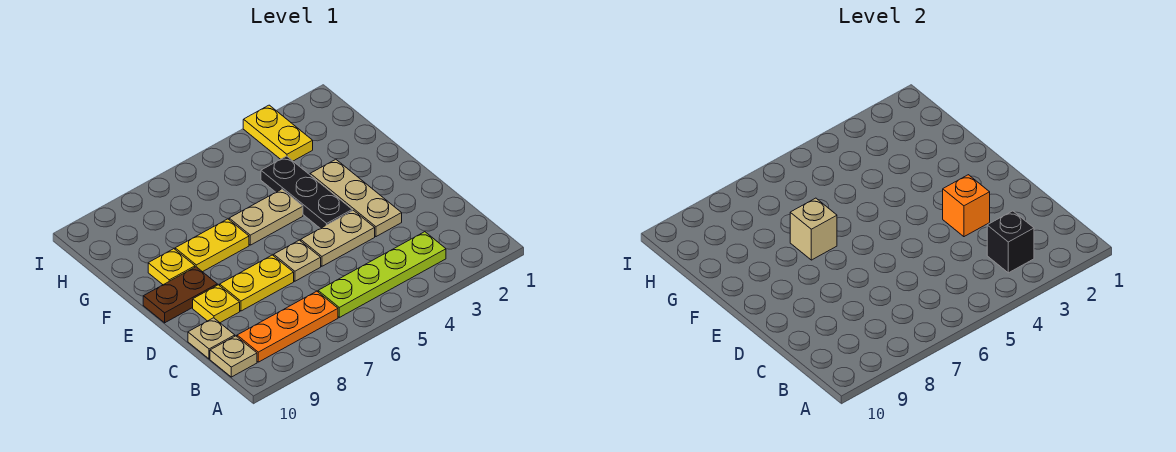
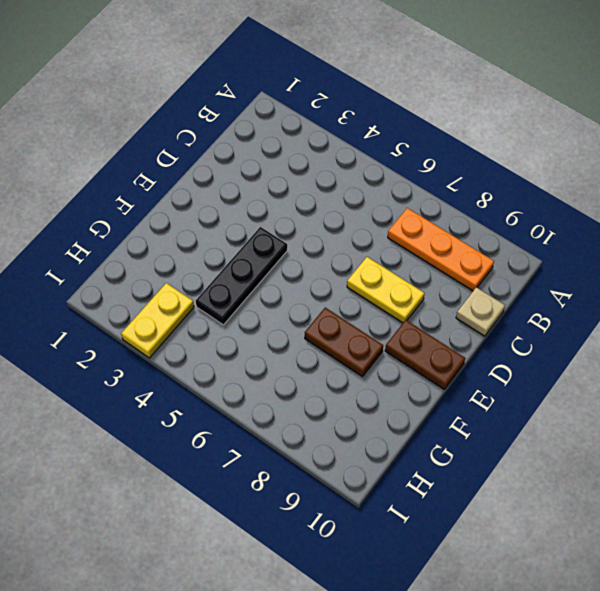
brown 1x2 plate [305,308,383,377] -> yellow 1x2 plate [175,219,249,272]
none -> lime 1x4 plate [318,232,446,317]
none -> tan 1x1 plate [210,336,257,377]
none -> tan 1x3 plate [310,159,402,237]

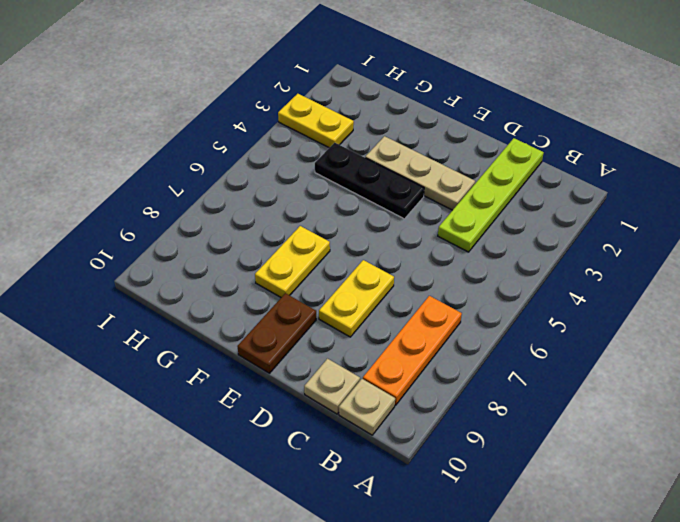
lime 1x4 plate [438,138,544,252] -> lime 1x4 plate moved to [318,232,446,317]
none -> tan 1x2 plate [301,210,375,266]
none -> tan 1x1 plate [274,240,321,281]
none -> yellow 1x1 plate [193,285,240,323]

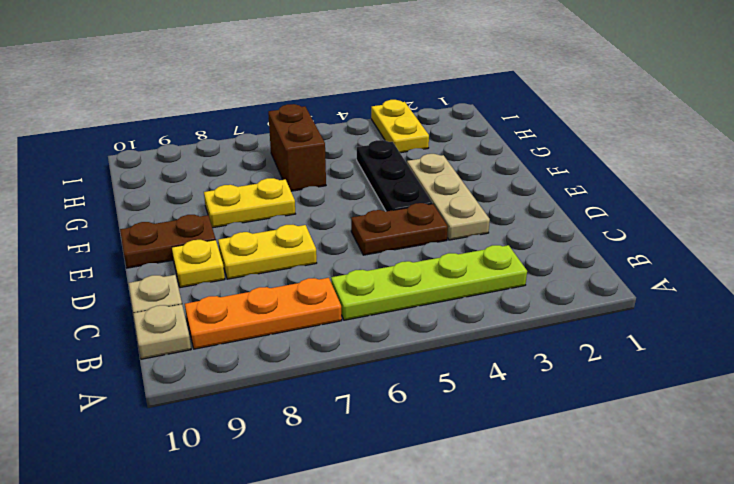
brown 1x2 plate [351,203,448,255] -> tan 1x2 plate [301,210,375,266]
brown 1x2 brick [268,104,326,191] -> none
none -> tan 1x1 plate [274,240,321,281]
none -> tan 1x2 plate [229,189,303,245]
none -> yellow 1x1 plate [148,249,195,285]

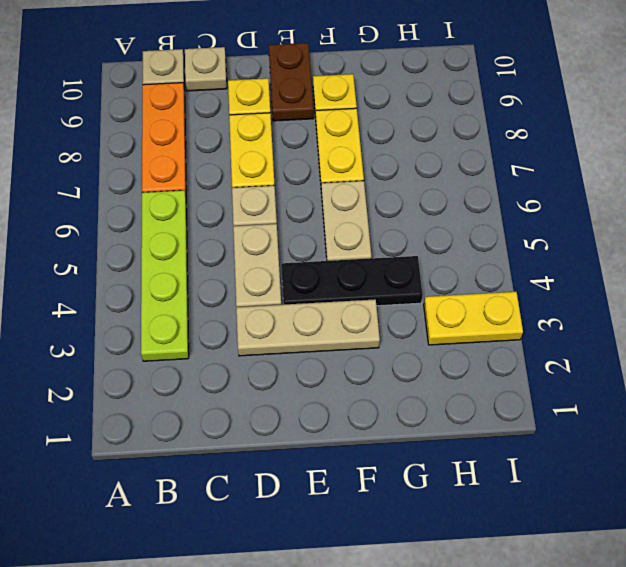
none -> black 1x1 brick [987,211,1034,273]
none -> orange 1x1 brick [943,175,990,237]
none -> tan 1x1 brick [790,198,837,260]

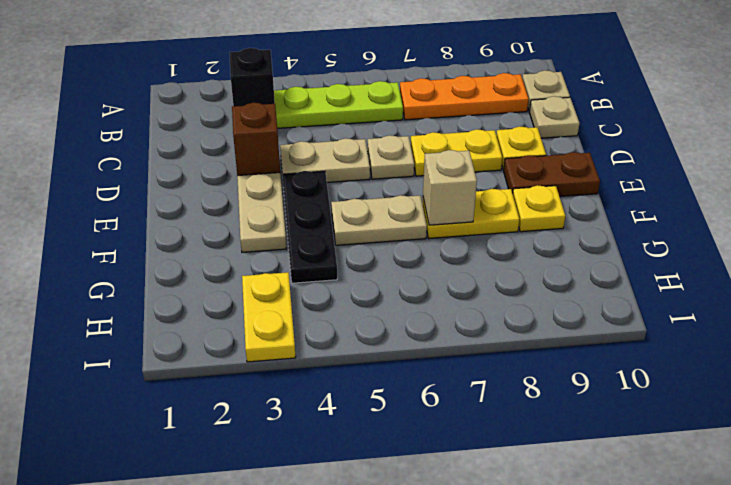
brown 1x1 brick [232,103,280,176] -> orange 1x1 brick [943,175,990,237]

